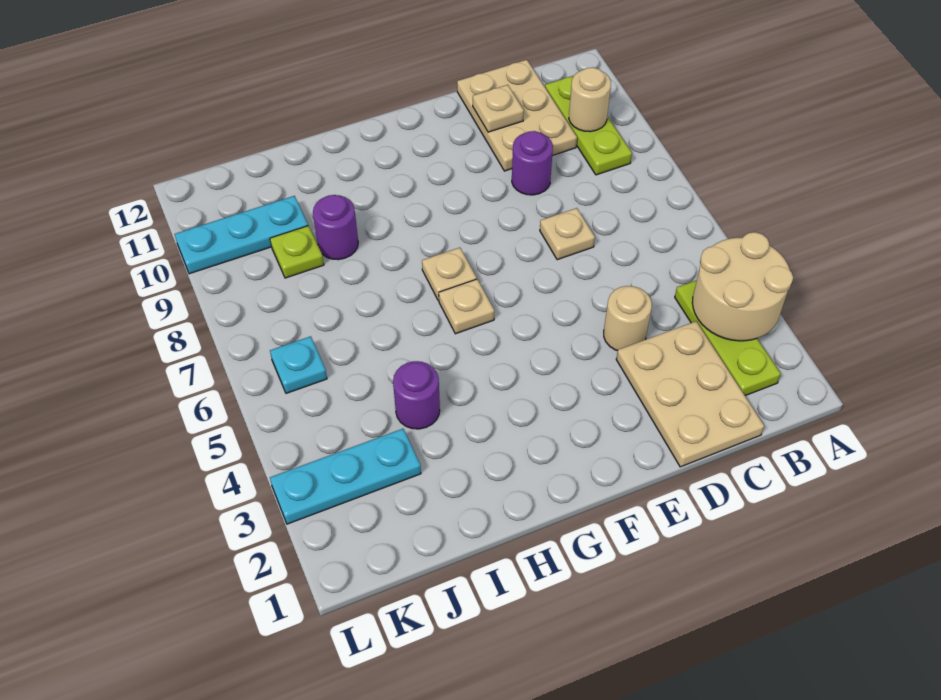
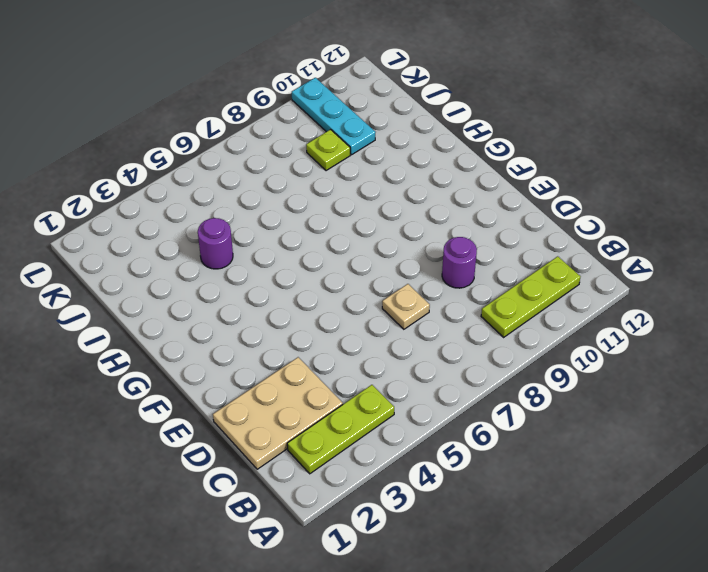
none -> tan 2x3 plate [457,60,577,171]
none -> tan 1x1 round brick [604,286,652,351]
none -> tan 1x1 plate [439,279,494,334]

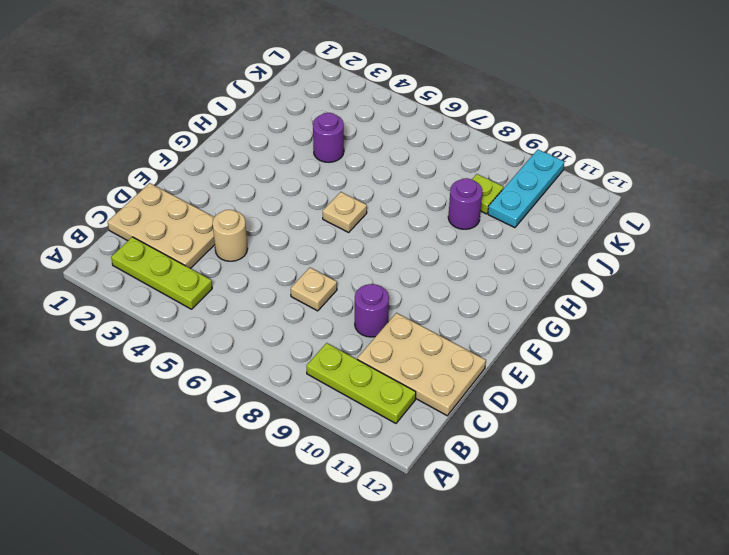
none -> tan 1x1 plate [422,248,477,301]
none -> cyan 1x3 plate [270,429,421,524]
none -> cyan 1x1 plate [270,336,327,393]

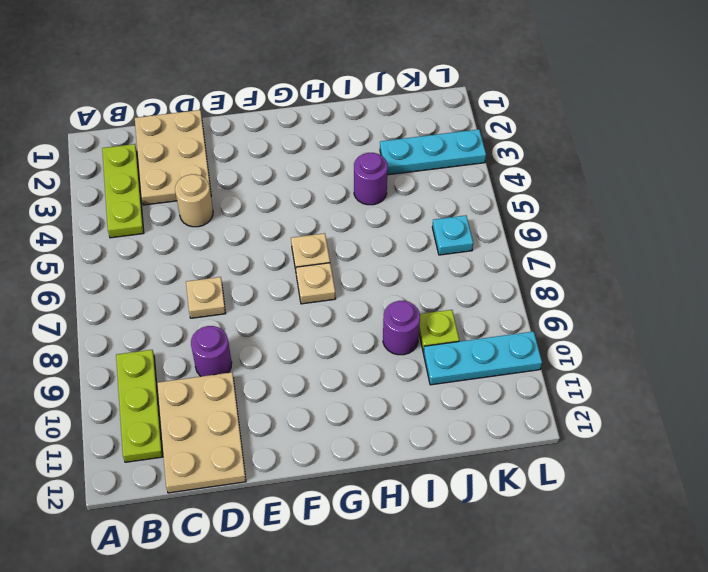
none -> tan 2x2 round brick [692,232,793,341]
none -> tan 1x1 round brick [569,67,611,132]
none -> tan 1x1 plate [473,85,524,132]

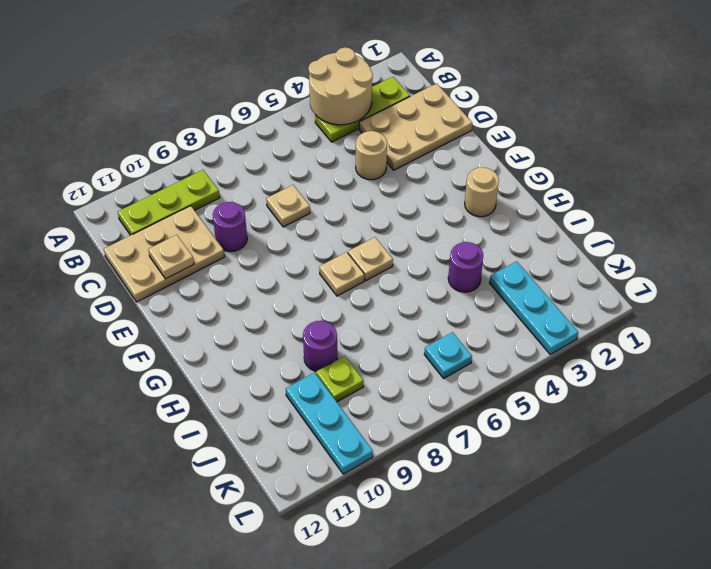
tan 1x1 round brick [465,168,499,217] -> tan 1x1 round brick moved to [569,67,611,132]

